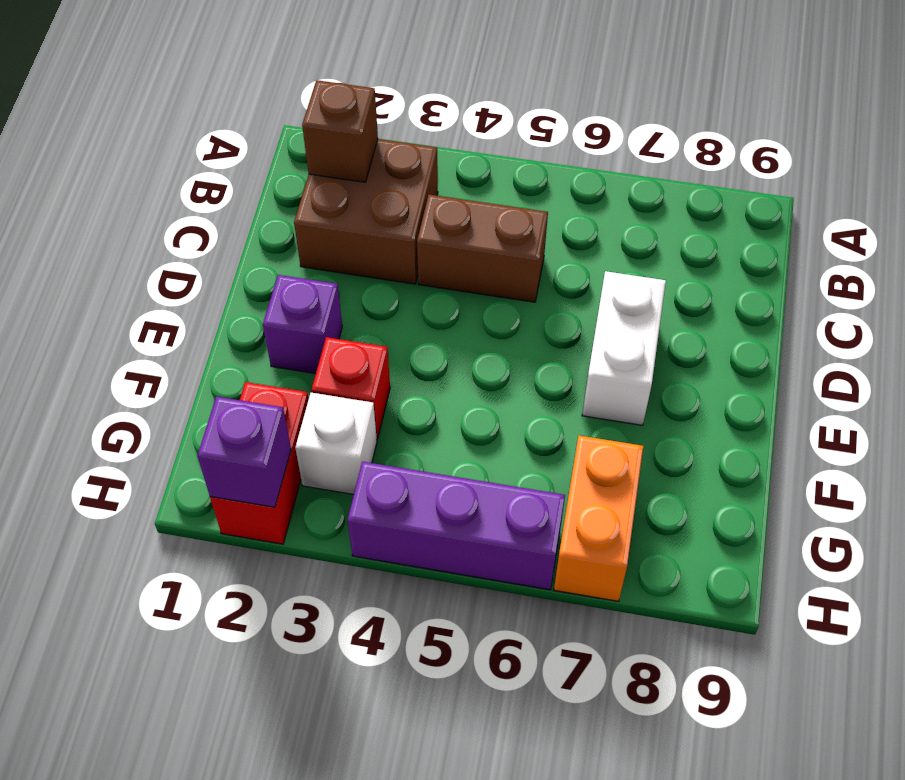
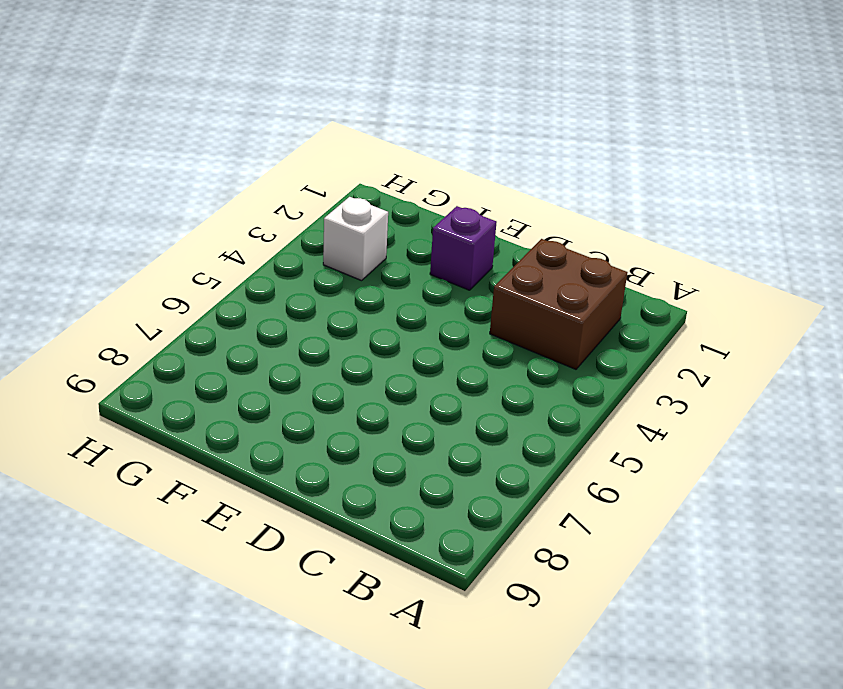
none -> brown 1x2 brick [417,195,548,302]
none -> white 1x2 brick [582,271,666,425]

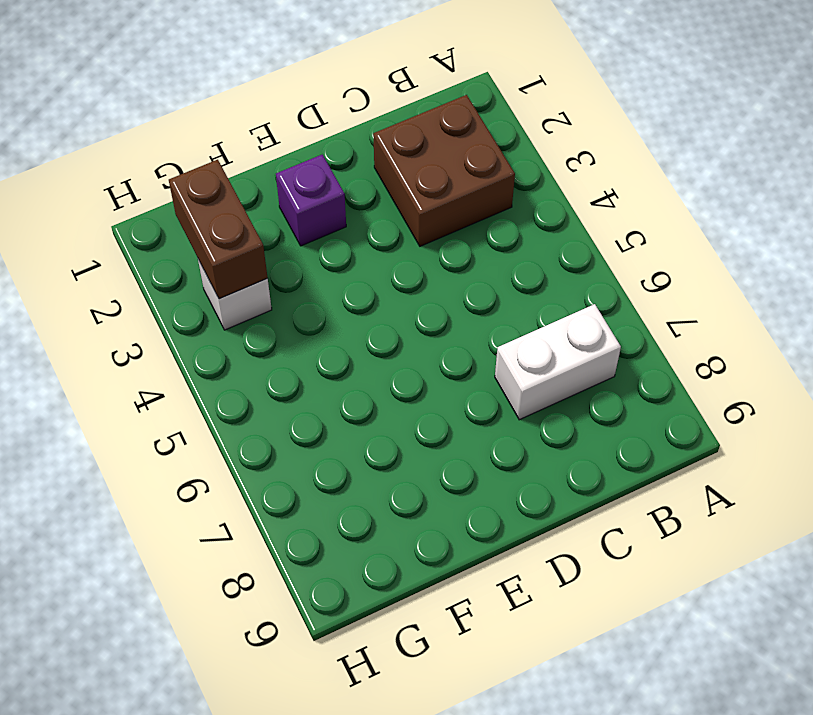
white 1x2 brick [495,304,621,420] -> white 1x2 brick moved to [582,271,666,425]
brown 1x2 brick [169,160,268,299] -> brown 1x2 brick moved to [417,195,548,302]
none -> red 1x1 brick [311,337,390,439]
none -> red 1x2 brick [210,382,309,544]

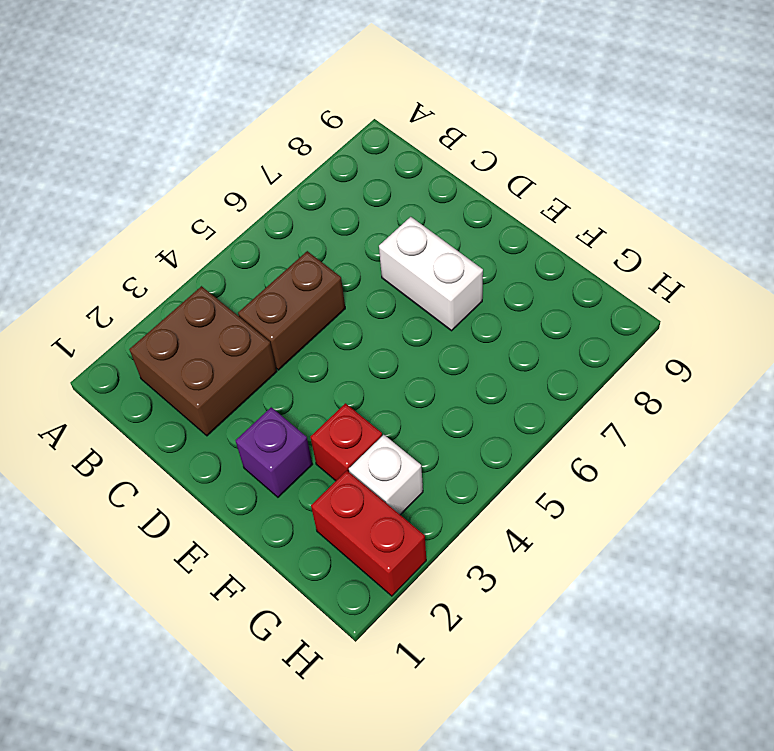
none -> orange 1x2 brick [554,435,643,601]
none -> purple 1x3 brick [348,462,565,590]

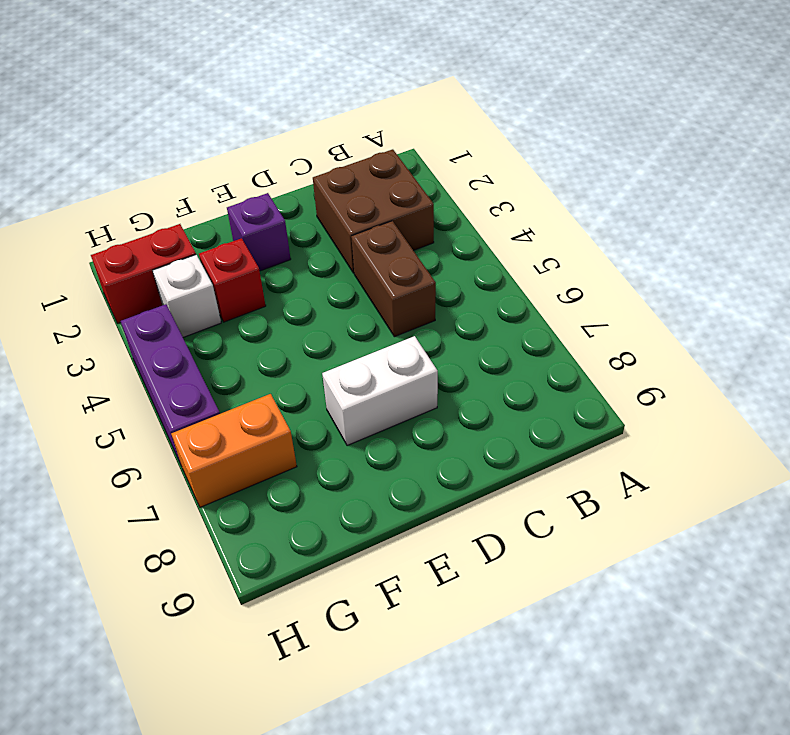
none -> brown 1x1 brick [302,80,378,182]
none -> purple 1x1 brick [198,397,291,507]

